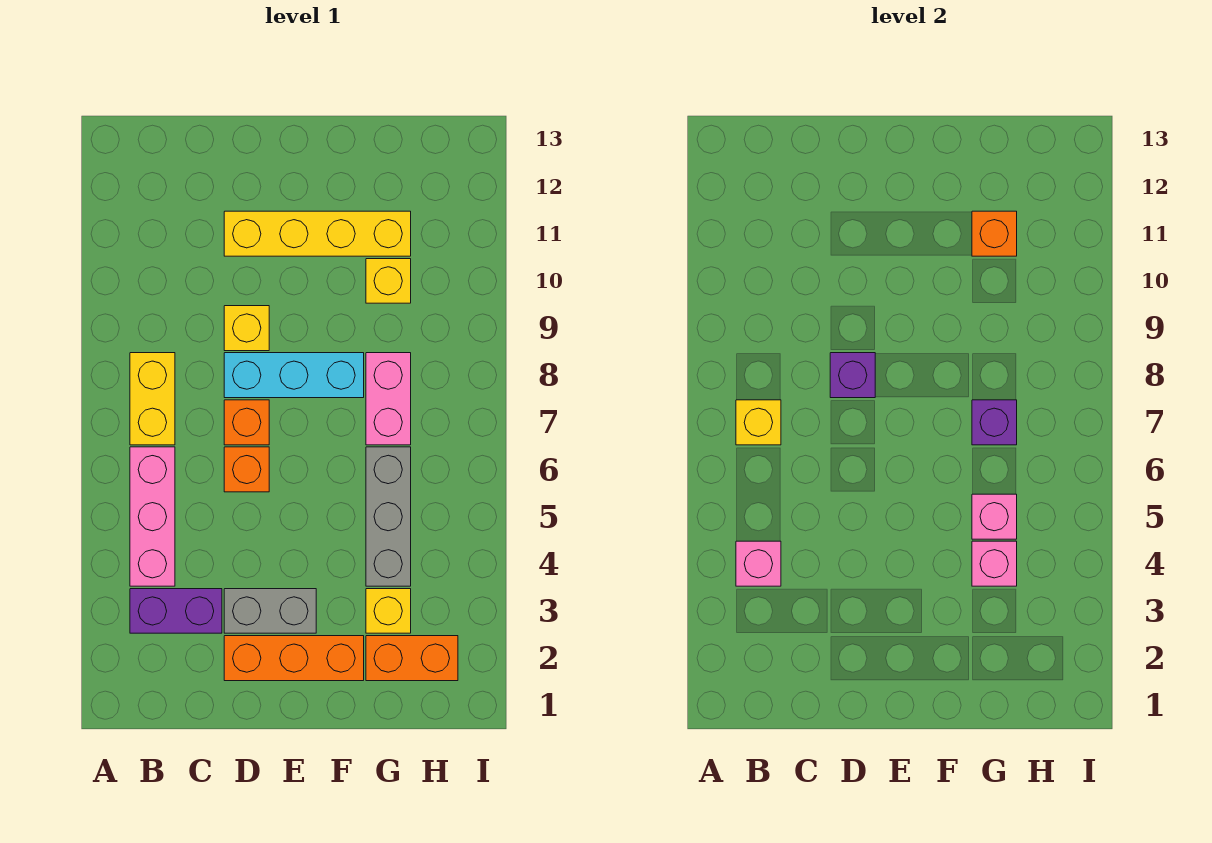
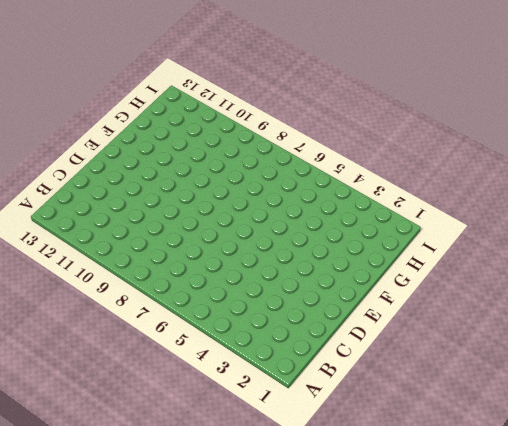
none -> purple 1x2 brick [130,589,222,633]
none -> pink 1x3 brick [130,447,175,586]
none -> yellow 1x2 brick [130,353,175,445]

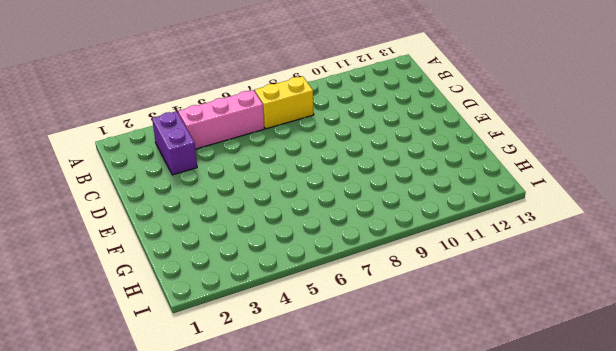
none -> orange 1x3 brick [224,636,364,681]
none -> grey 1x2 brick [224,589,316,633]
none -> orange 1x1 brick [224,447,269,492]

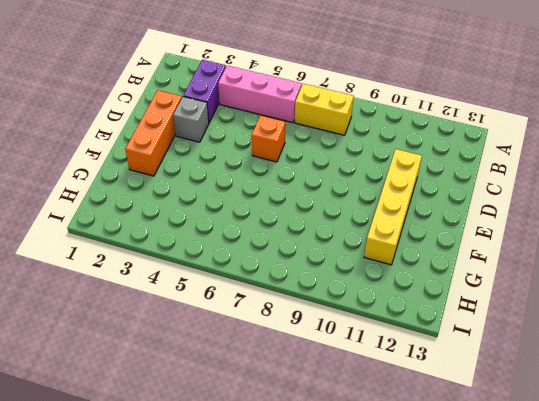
grey 1x1 brick [173,97,209,142] -> grey 1x2 brick [224,589,316,633]
none -> orange 1x1 brick [224,400,269,445]
none -> cyan 1x3 brick [224,353,364,398]
none -> yellow 1x1 brick [224,306,269,351]

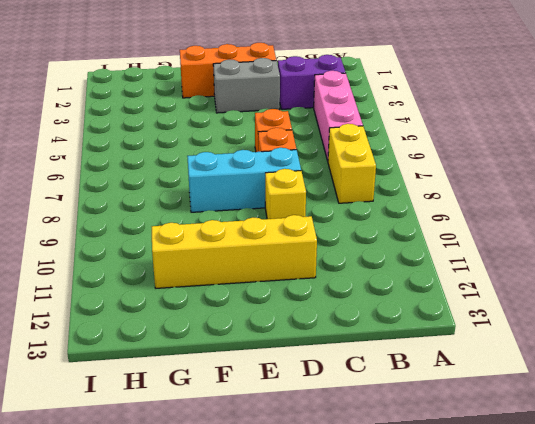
none -> orange 1x2 brick [366,636,458,681]
none -> yellow 1x1 brick [366,589,411,633]
none -> grey 1x3 brick [366,447,411,586]

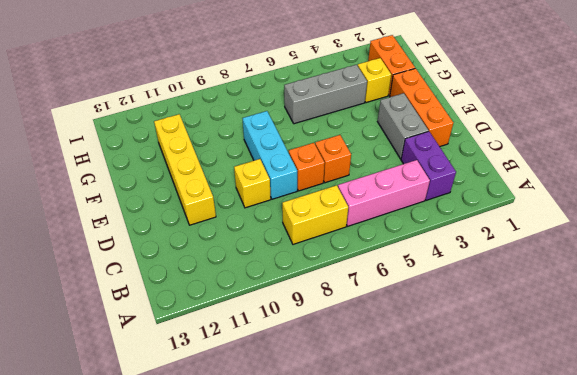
none -> pink 1x2 brick [366,353,411,445]
none -> yellow 1x1 brick [366,259,411,303]
none -> pink 1x1 brick [736,541,781,586]

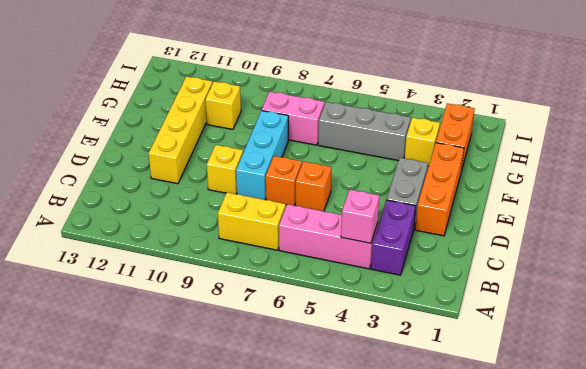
none -> yellow 1x1 brick [736,400,781,445]
none -> purple 1x1 brick [830,353,875,398]
none -> pink 1x1 brick [972,541,1017,586]

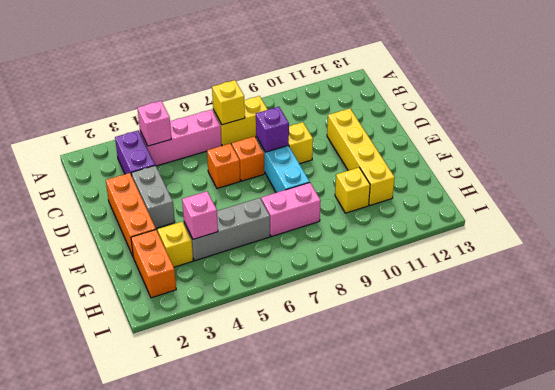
none -> pink 1x1 brick [972,494,1017,539]
none -> purple 1x1 brick [972,400,1017,445]
none -> orange 1x1 brick [972,211,1017,256]

